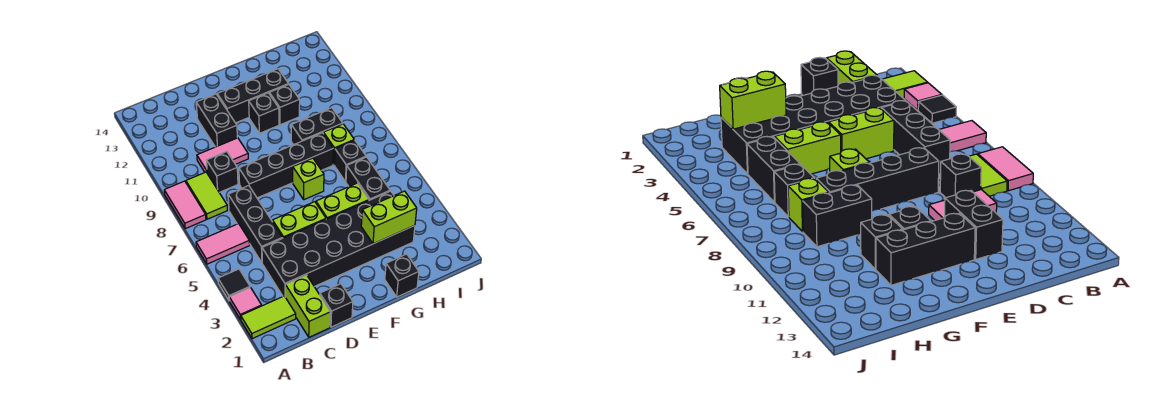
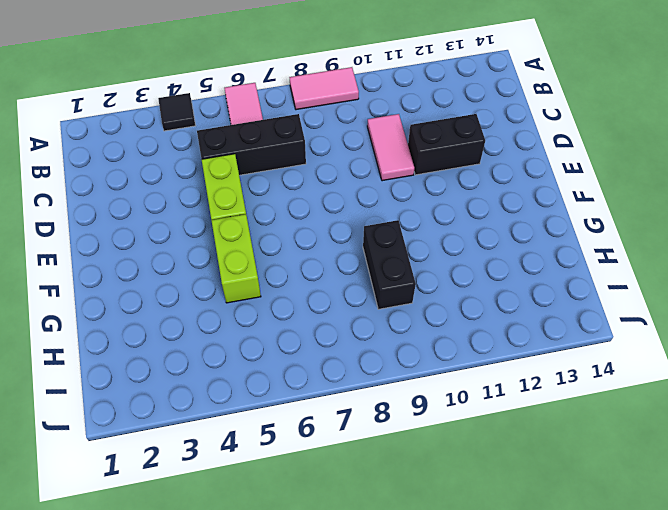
none -> lime 1x2 tile [241,296,296,339]
none -> pink 1x1 tile [229,287,262,320]
none -> lime 1x2 tile [186,172,228,219]

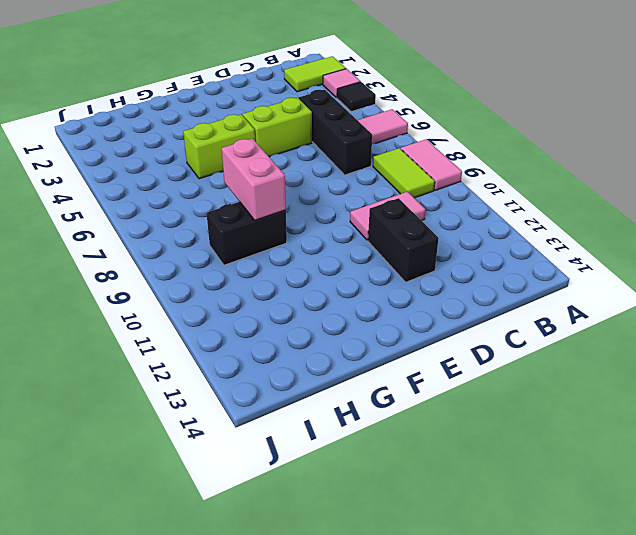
pink 1x2 brick [222,138,286,220] -> none
none -> lime 1x2 brick [285,275,330,337]
none -> black 2x6 brick [262,191,415,297]
none -> black 1x1 brick [207,152,238,192]

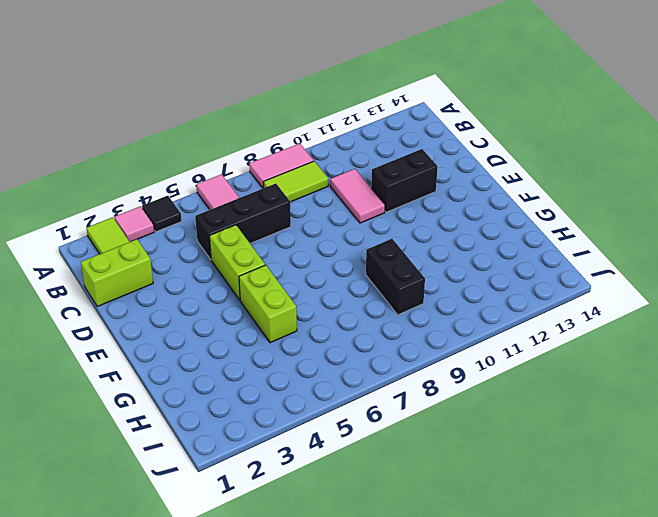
none -> black 2x6 brick [262,191,415,297]
none -> black 1x1 brick [207,152,238,192]
none -> black 1x1 brick [320,284,353,327]

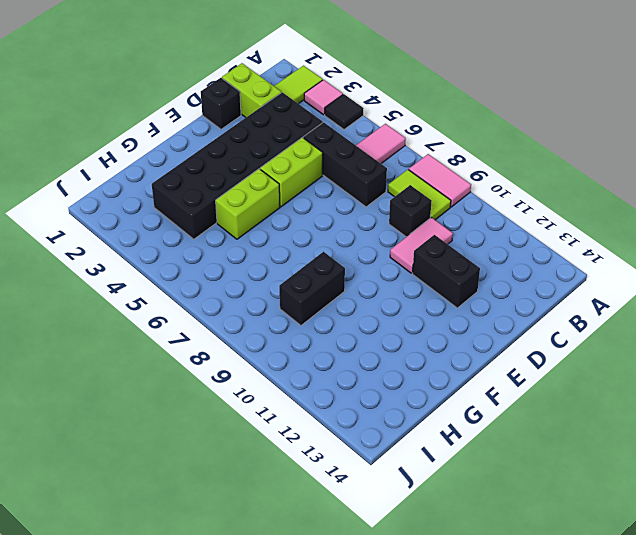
none -> black 1x4 brick [239,133,333,198]
none -> black 1x3 brick [217,69,289,123]
none -> lime 1x1 brick [293,158,324,200]

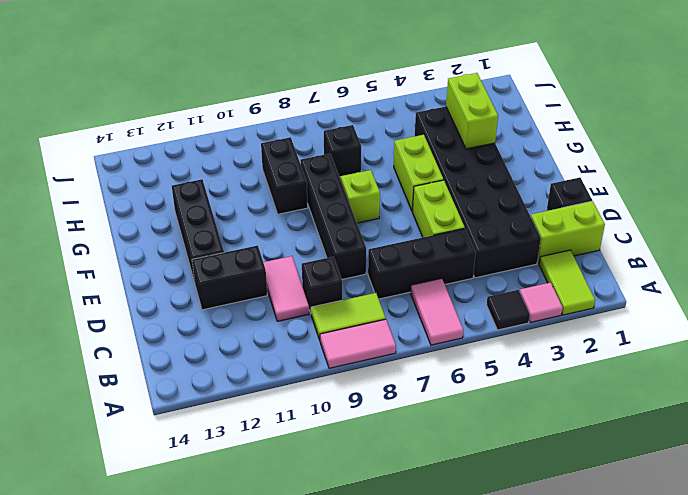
none -> black 1x1 brick [249,93,279,133]
none -> black 1x1 brick [385,254,419,297]
none -> black 1x1 brick [269,85,300,125]

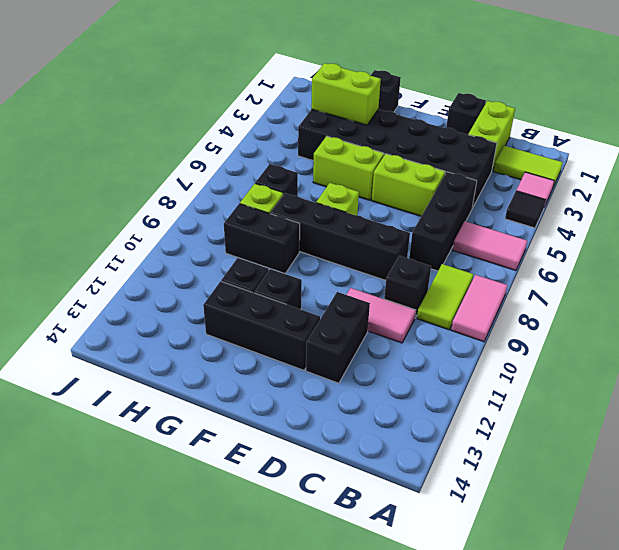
none -> black 1x2 brick [346,157,390,200]

